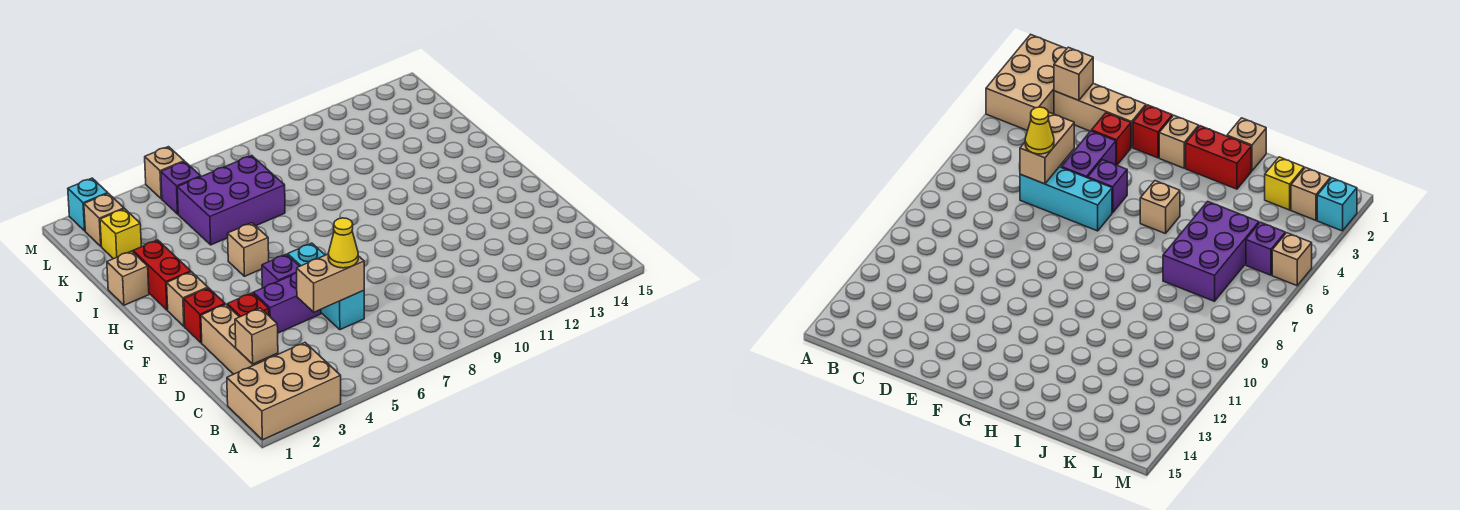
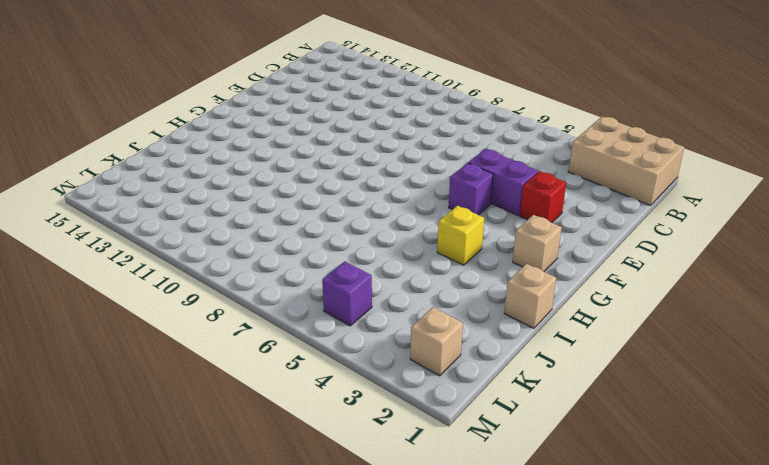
yellow 1x1 brick [437,206,484,265] -> yellow 1x1 brick moved to [100,209,141,259]
none -> tan 1x3 brick [201,304,278,374]
none -> cyan 1x3 brick [288,243,364,330]
none -> red 1x1 brick [184,288,225,343]

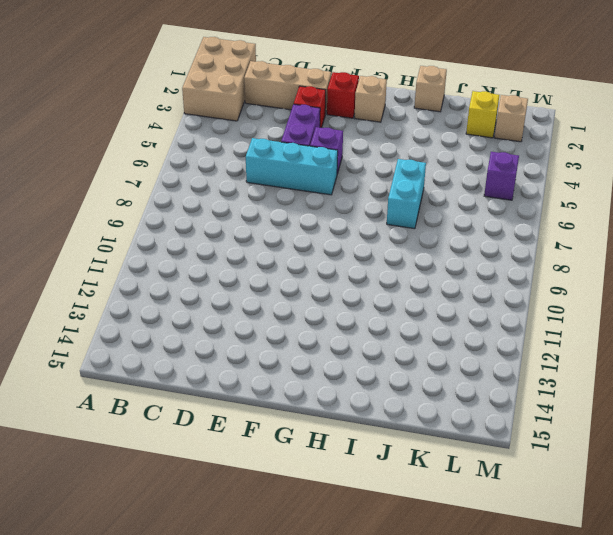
cyan 1x2 brick [387,159,426,229] -> none
none -> red 1x2 brick [133,240,191,310]
none -> tan 1x1 brick [228,223,269,276]
none -> purple 2x3 brick [177,156,285,245]

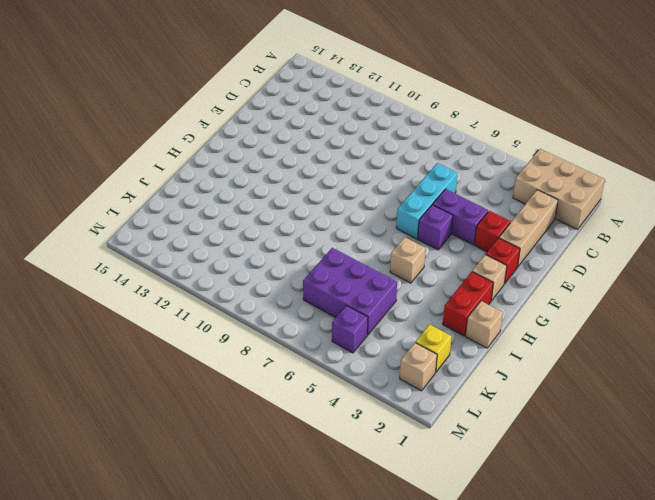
none -> cyan 1x1 brick [68,178,108,231]
none -> tan 1x1 brick [145,147,184,199]
none -> tan 1x1 brick [235,308,278,364]

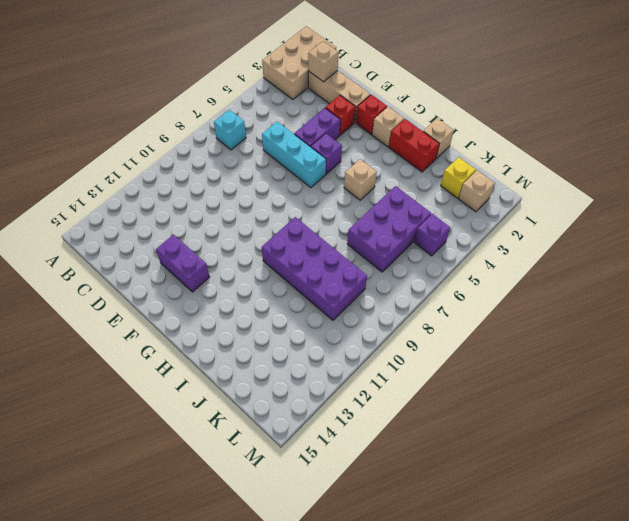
cyan 1x1 brick [214,110,246,150] -> cyan 1x1 brick moved to [68,178,108,231]
purple 1x2 brick [156,235,210,292] -> none
purple 2x4 brick [262,217,367,320] -> none
none -> tan 1x1 brick [145,147,184,199]
none -> tan 1x2 brick [296,254,364,312]
none -> yellow 1x1 cone [328,218,358,268]

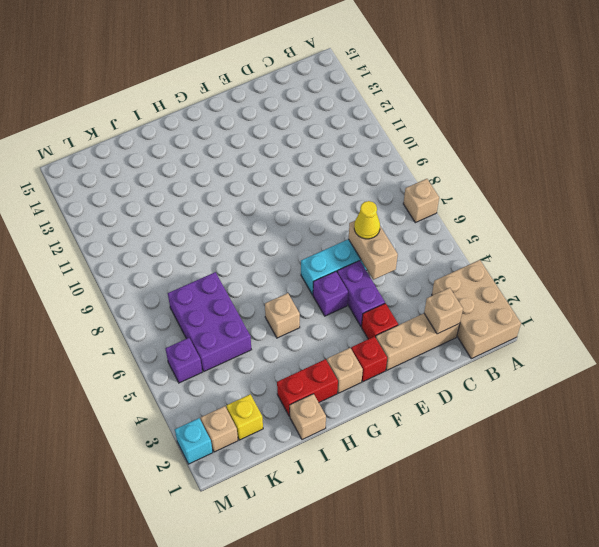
tan 1x1 brick [403,179,439,223] -> tan 1x1 brick moved to [145,147,184,199]

